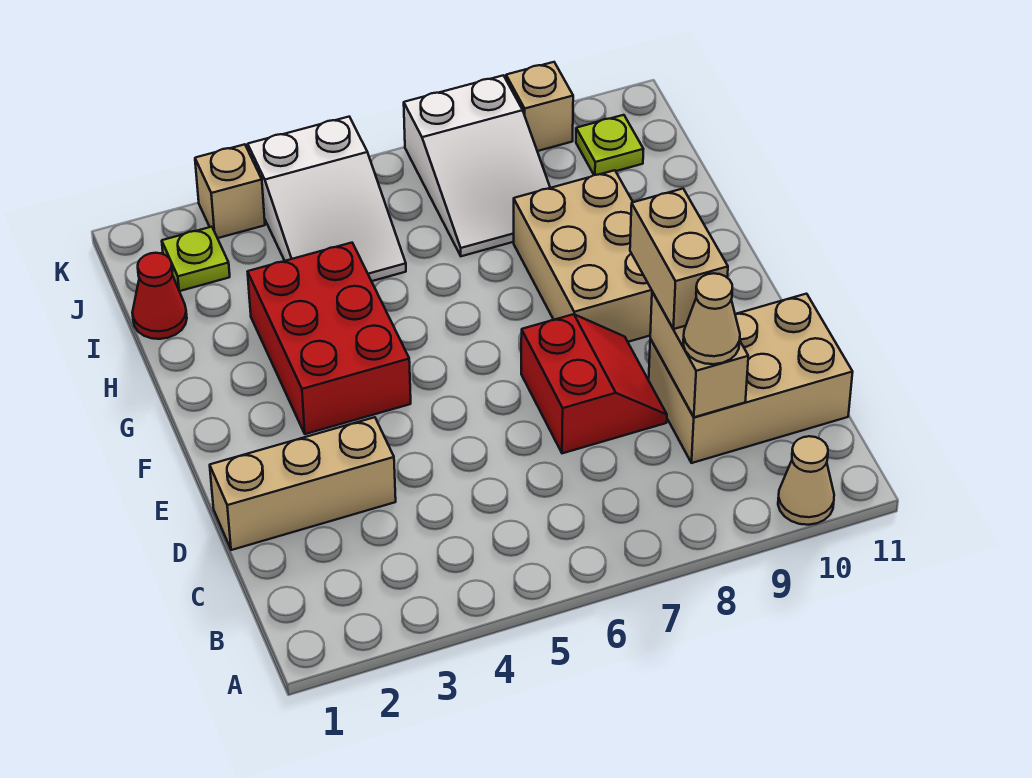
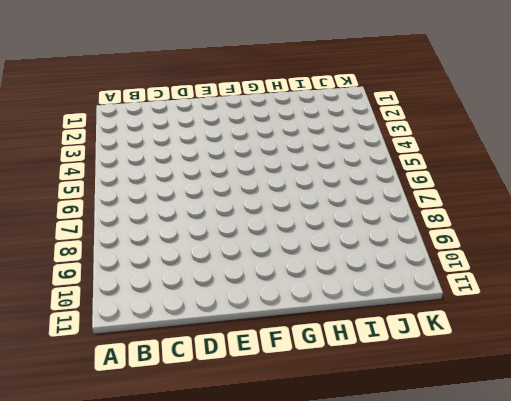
none -> tan 1x1 cone [778,436,834,525]
none -> tan 2x3 brick [649,294,853,463]
none -> tan 1x3 brick [210,417,396,550]

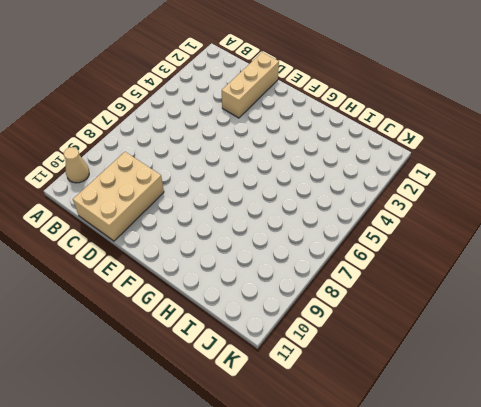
none -> red 2x2 slope [521,314,667,453]
none -> red 2x3 brick [248,243,411,434]
none -> tan 2x3 brick [514,170,652,342]

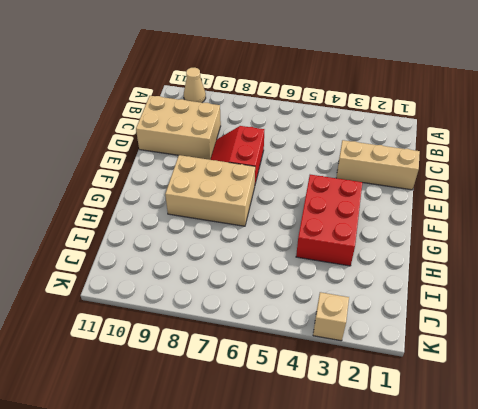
tan 2x3 brick [165,155,255,226] -> tan 2x3 brick turned to [514,170,652,342]
none -> red 1x1 cone [132,253,187,339]
none -> white 2x3 slope [248,117,406,281]
none -> white 2x3 slope [404,75,550,256]

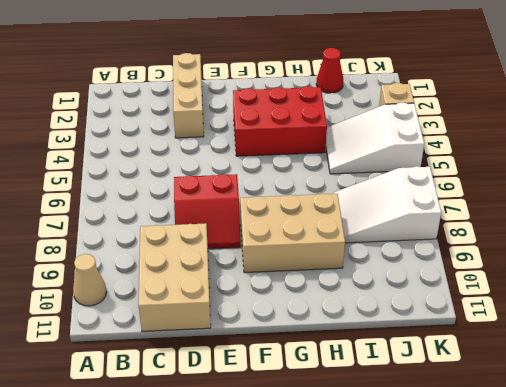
none -> lime 1x1 plate [162,227,230,291]
none -> lime 1x1 plate [576,115,643,175]
none -> tan 1x1 brick [506,62,573,151]

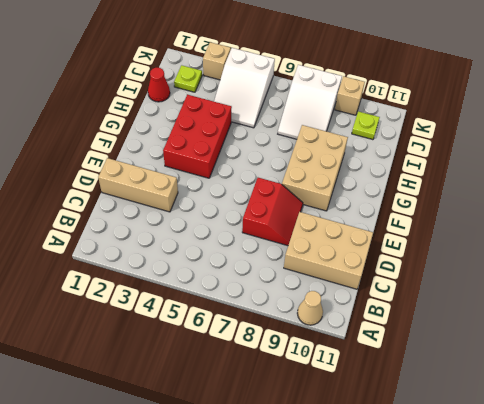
none -> tan 1x2 brick [650,292,748,417]
none -> tan 1x1 cone [683,273,740,364]
none -> tan 1x2 brick [630,189,728,329]

